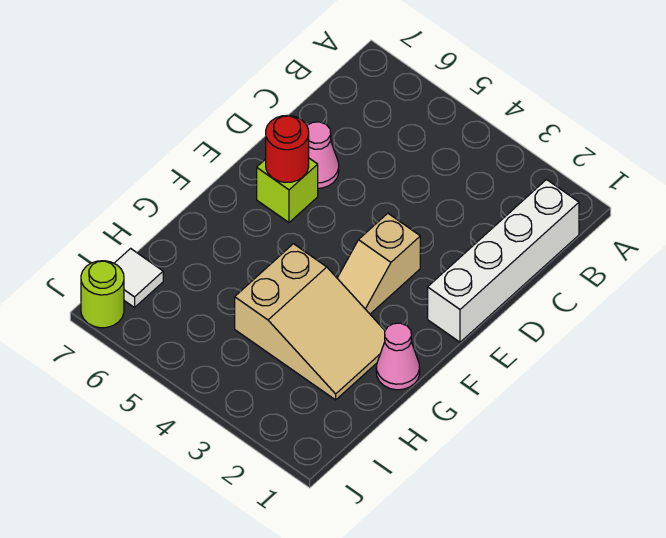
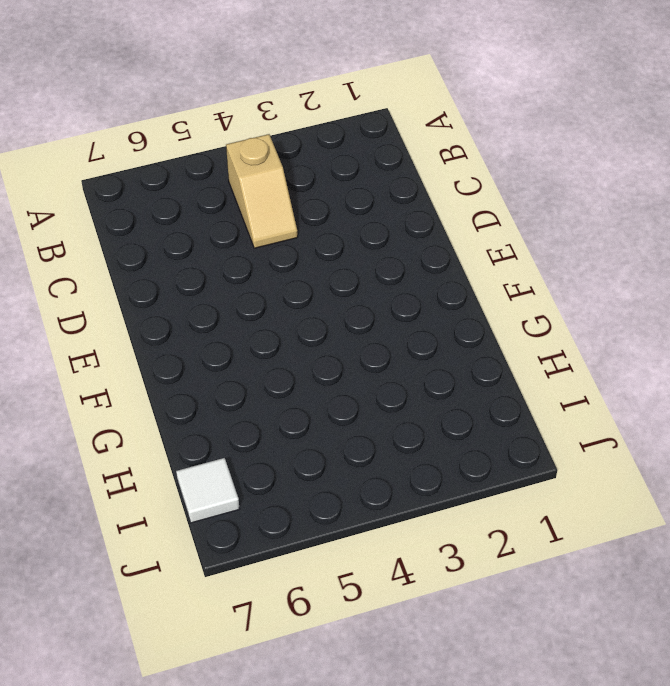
tan 1x2 slope [226,134,298,248] -> tan 1x2 slope moved to [337,213,420,314]
none -> white 1x4 brick [428,180,579,342]
none -> pink 1x1 cone [307,122,339,188]

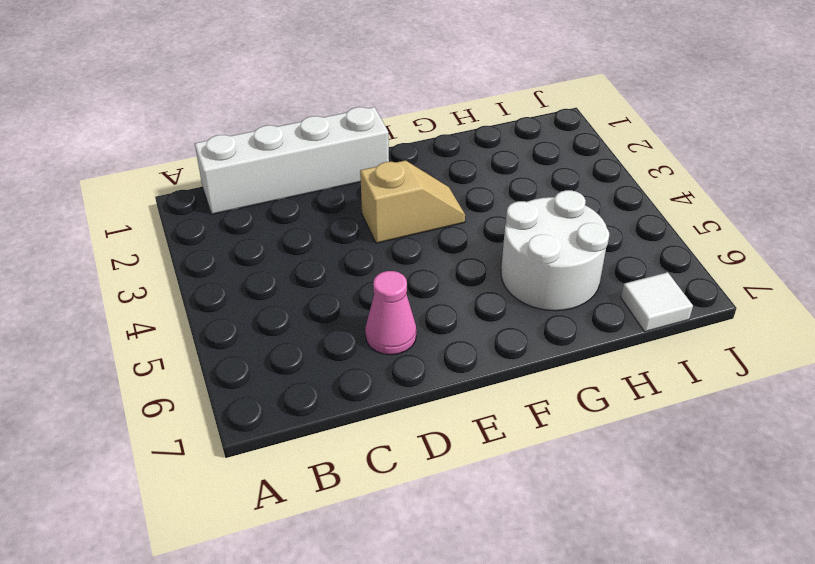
white 2x2 round brick [501,190,609,311] -> none
none -> lime 1x1 brick [257,158,318,222]
none -> pink 1x1 cone [376,323,420,390]

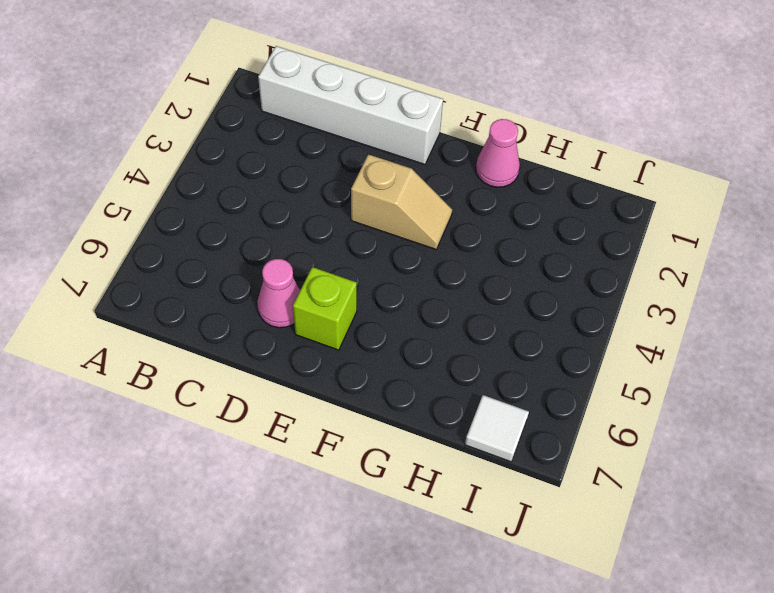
none -> tan 2x3 slope [235,244,385,400]
none -> lime 1x1 round brick [81,261,124,328]

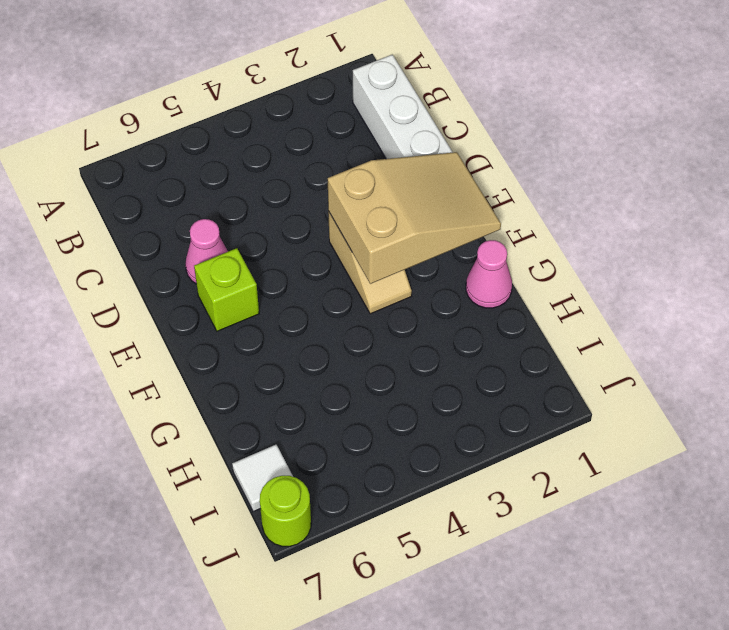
tan 2x3 slope [328,152,501,284] -> tan 2x3 slope moved to [235,244,385,400]
none -> red 1x1 round brick [266,115,309,183]

